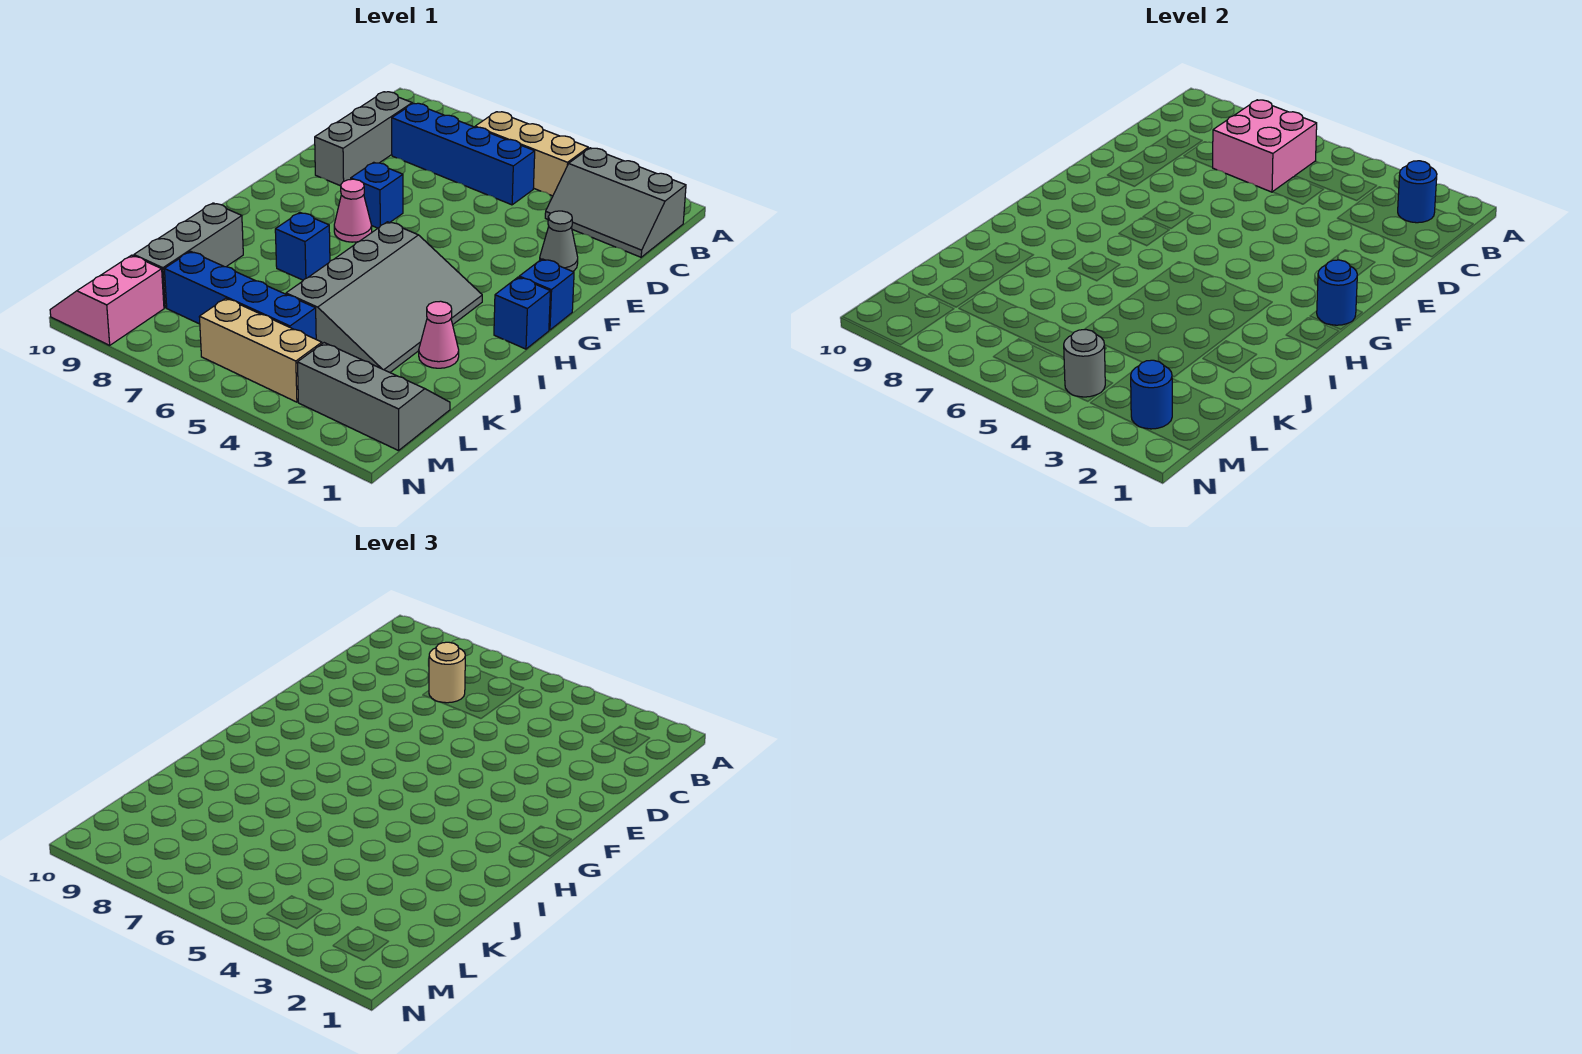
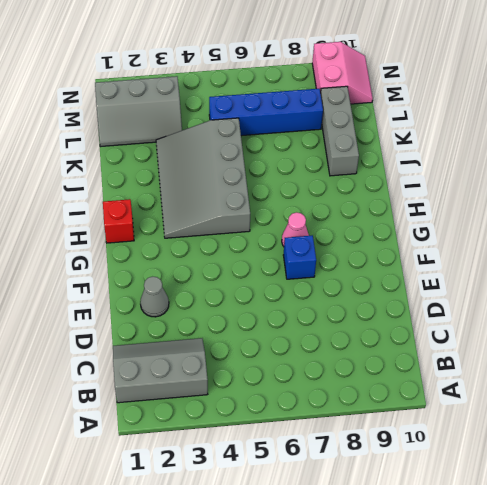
red 1x1 brick [103,199,134,243] -> blue 1x1 brick [494,277,550,349]
none -> tan 1x3 brick [475,112,588,196]
none -> blue 1x4 brick [392,103,535,205]
none -> grey 1x3 brick [315,92,412,186]

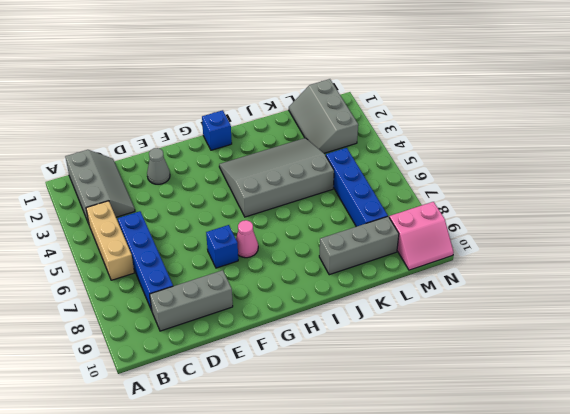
none -> blue 1x1 brick [519,259,574,330]
none -> blue 1x1 brick [275,212,330,280]
none -> pink 1x1 cone [419,301,459,368]

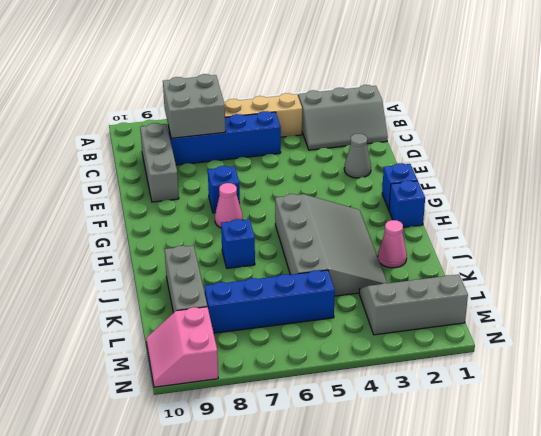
grey 2x2 brick [163,74,226,138] -> pink 2x2 brick [1212,100,1317,192]
none -> tan 1x3 brick [199,298,322,402]
none -> blue 1x1 round brick [1398,161,1437,223]
none -> blue 1x1 round brick [1317,260,1357,325]

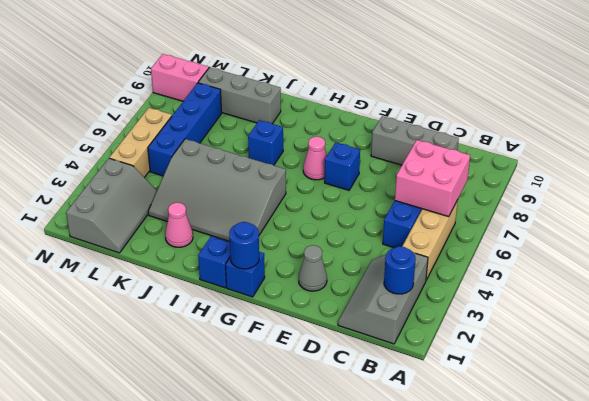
none -> blue 1x1 round brick [1131,360,1172,429]
none -> grey 1x1 round brick [1064,330,1105,397]
none -> tan 1x1 round brick [429,642,465,703]

